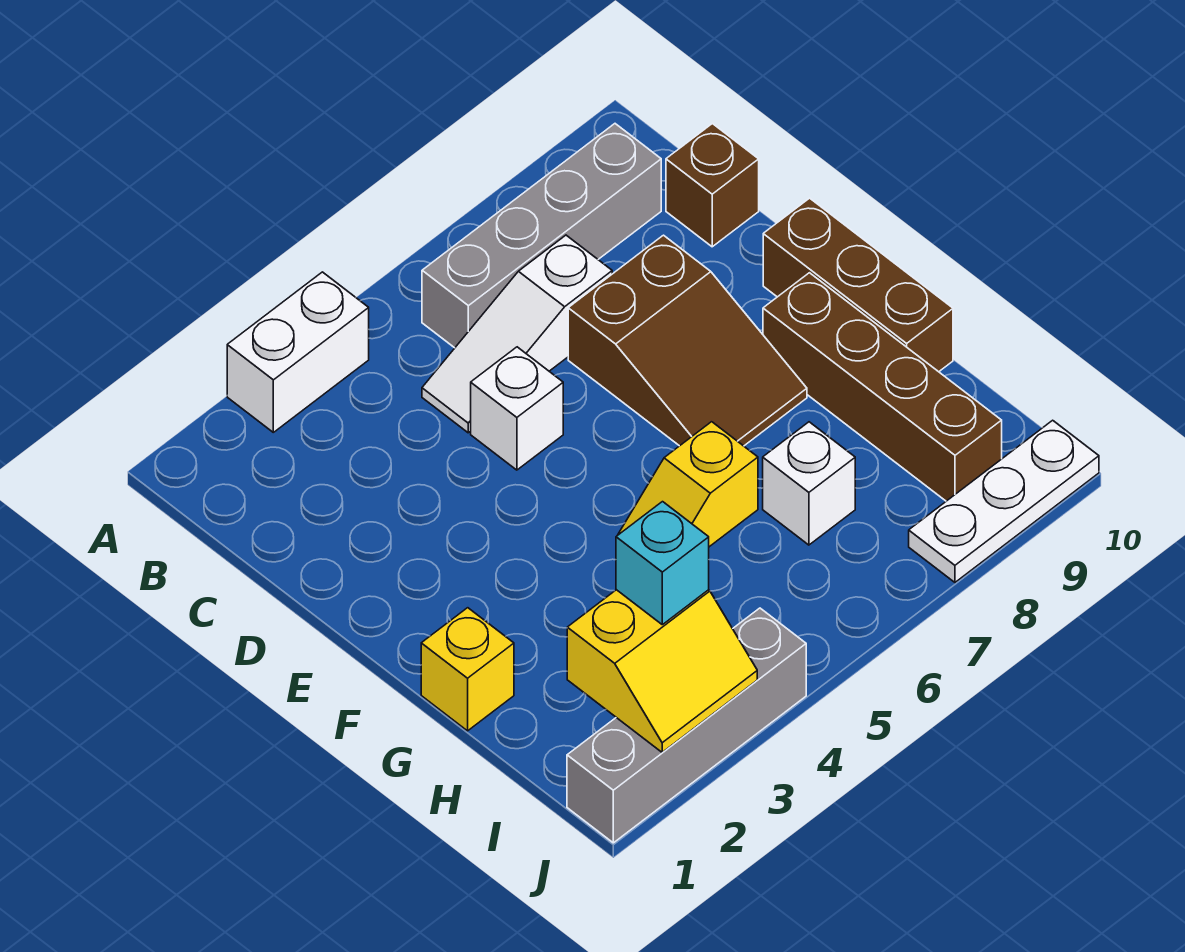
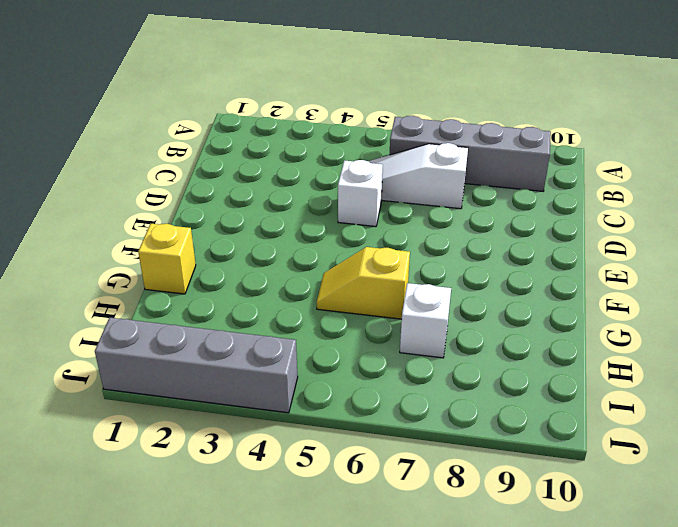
none -> white 1x2 brick [227,272,369,432]
none -> brown 1x1 brick [666,124,759,247]
none -> brown 2x3 slope [568,235,807,446]

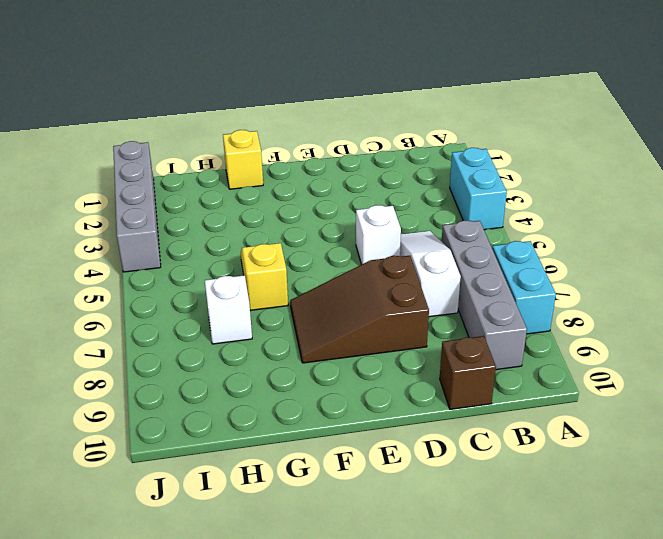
cyan 1x2 brick [450,148,507,230] -> white 1x2 brick [227,272,369,432]
cyan 1x2 brick [492,241,556,334] -> none
none -> brown 1x3 brick [763,198,953,372]
none -> brown 1x4 brick [763,273,1002,501]
none -> white 1x3 plate [909,420,1099,582]

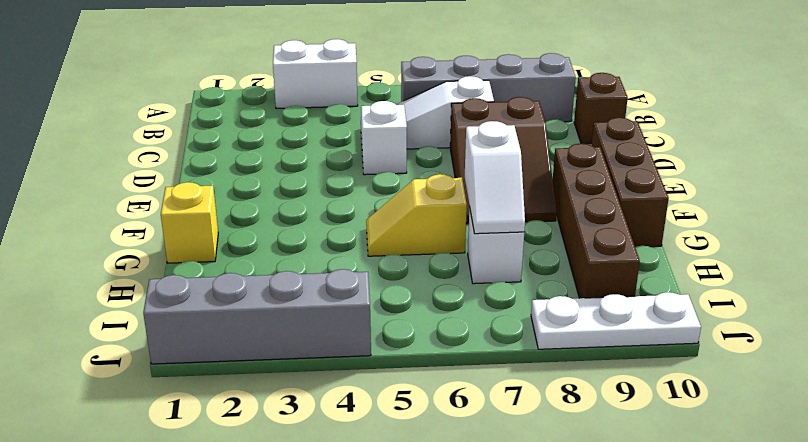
white 1x2 slope [465,121,525,234] -> none
none -> yellow 2x2 slope [567,590,757,752]
none -> cyan 1x1 brick [616,502,709,625]

